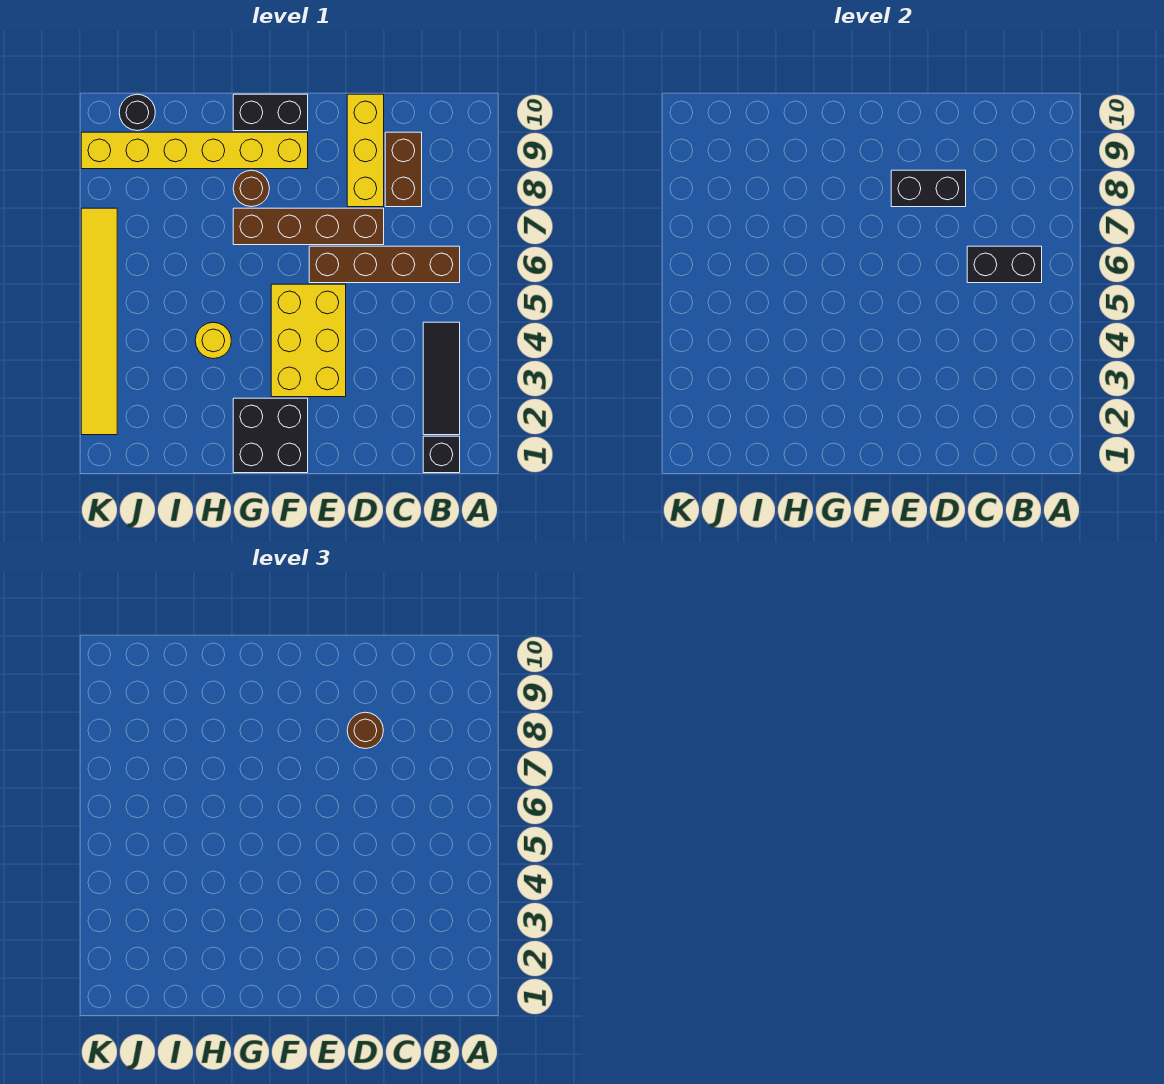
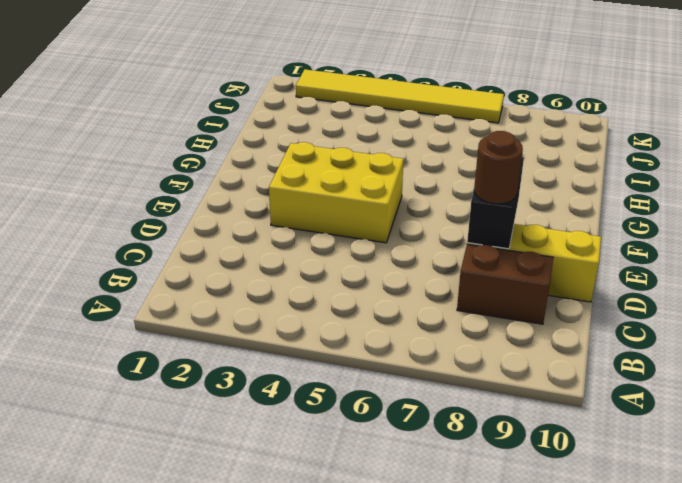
none -> black 1x1 brick [423,436,460,473]
none -> black 1x3 tile [423,322,460,435]
none -> brown 1x4 brick [309,246,460,283]

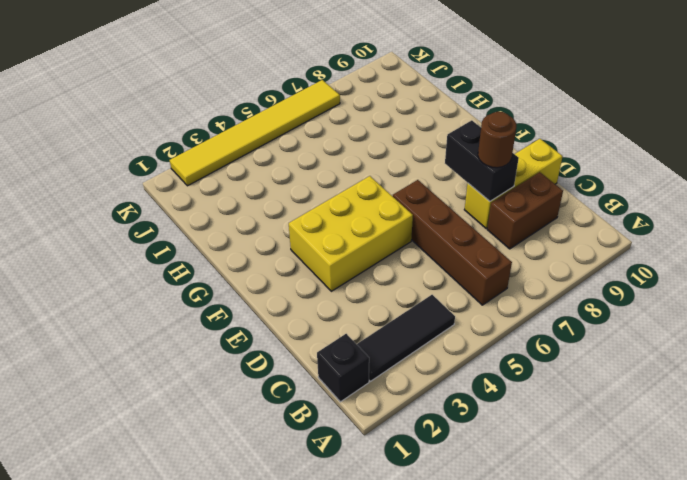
none -> brown 1x4 brick [233,208,384,245]
none -> black 2x2 brick [233,398,308,473]
none -> yellow 1x6 brick [81,132,308,169]

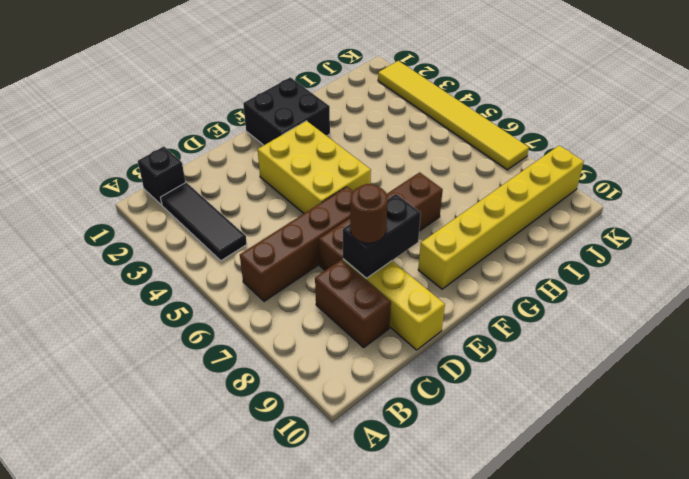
none -> black 1x2 brick [233,94,308,131]
none -> brown 1x1 round brick [233,170,269,207]
none -> yellow 1x1 round brick [195,322,231,359]

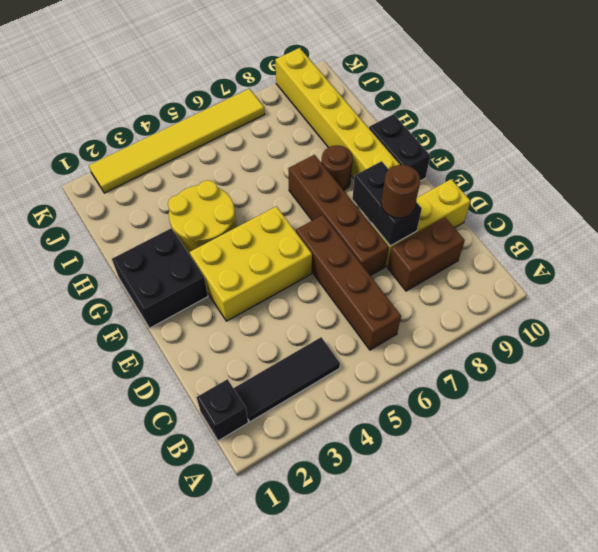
yellow 2x2 round brick [168,180,237,255] -> yellow 1x1 round brick [195,322,231,359]
none -> black 1x1 round brick [119,94,155,131]
none -> black 1x2 brick [967,246,1042,283]

